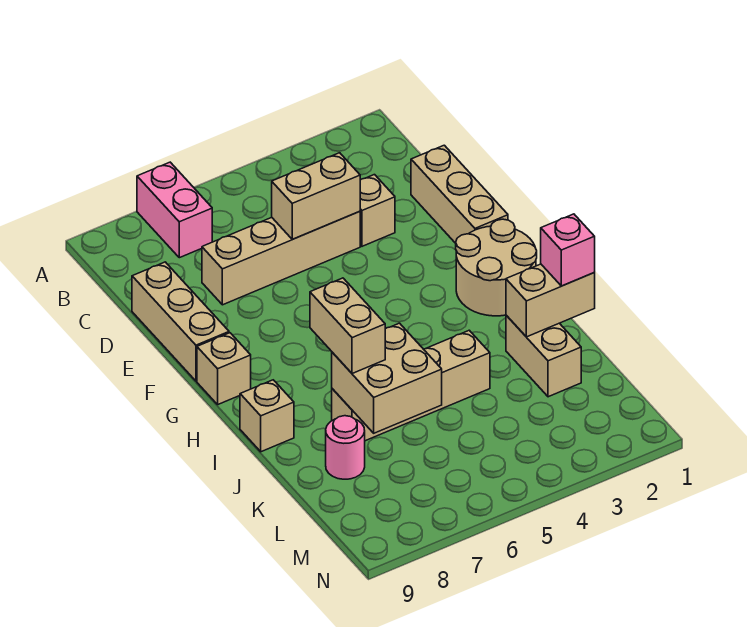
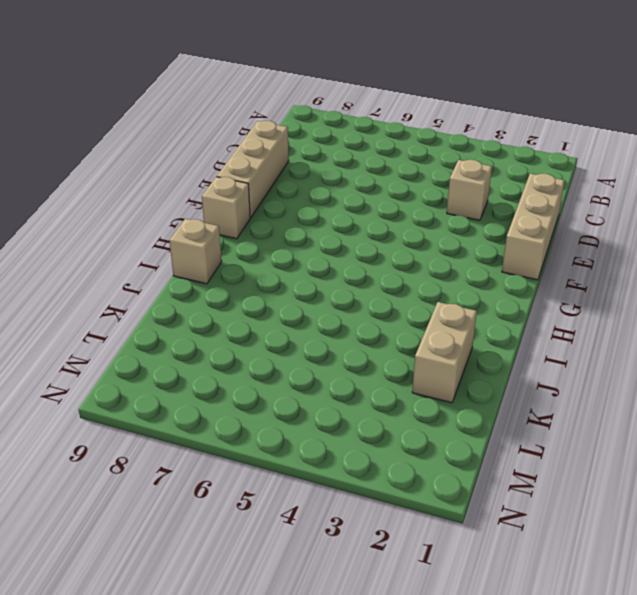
none -> pink 1x2 brick [137,162,212,258]
none -> tan 1x4 brick [202,211,360,305]
none -> tan 2x2 round brick [456,219,537,316]

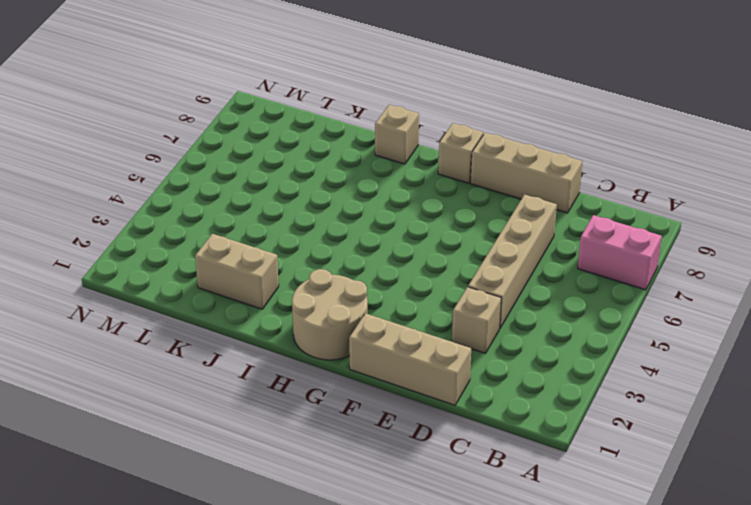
none -> tan 1x4 brick [332,330,490,441]
none -> pink 1x1 round brick [326,416,365,479]
none -> tan 1x2 brick [272,153,360,239]

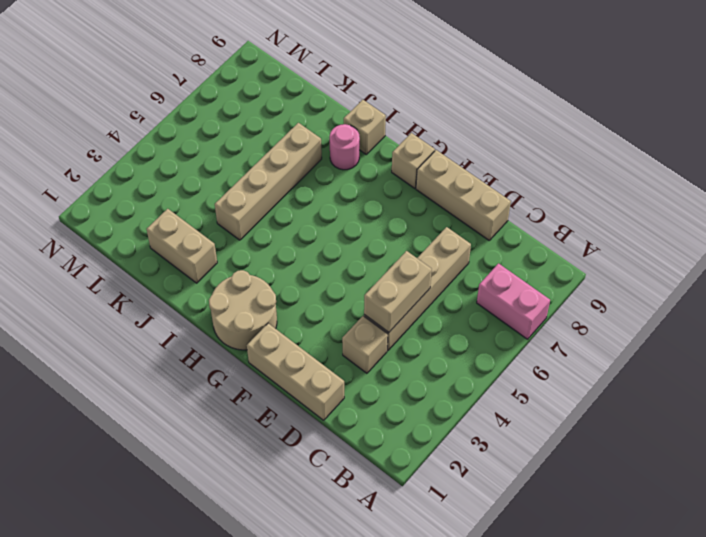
pink 1x1 round brick [330,124,360,170] -> pink 1x1 round brick moved to [326,416,365,479]
none -> tan 1x2 brick [506,264,595,337]
none -> tan 2x2 brick [332,323,442,433]
none -> tan 1x2 brick [310,278,385,374]

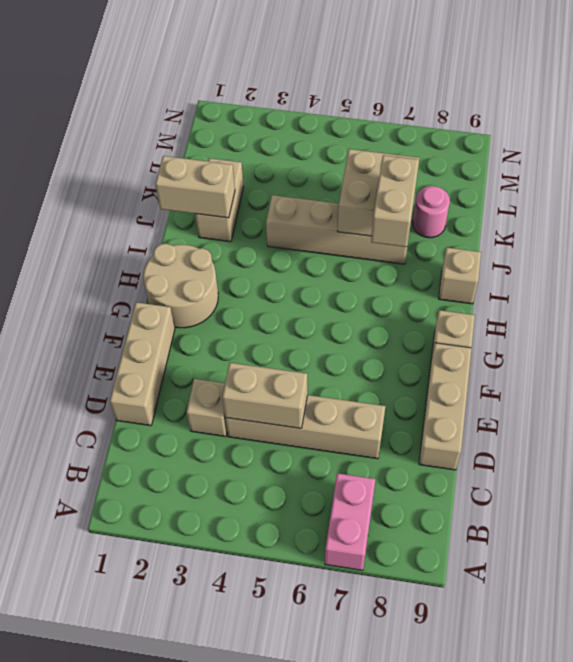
none -> pink 1x1 brick [541,214,595,286]

